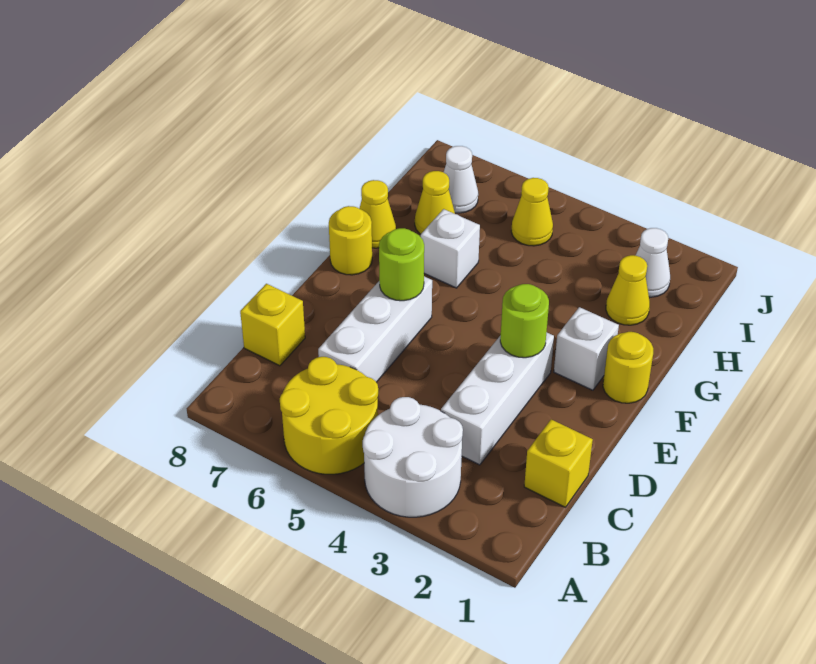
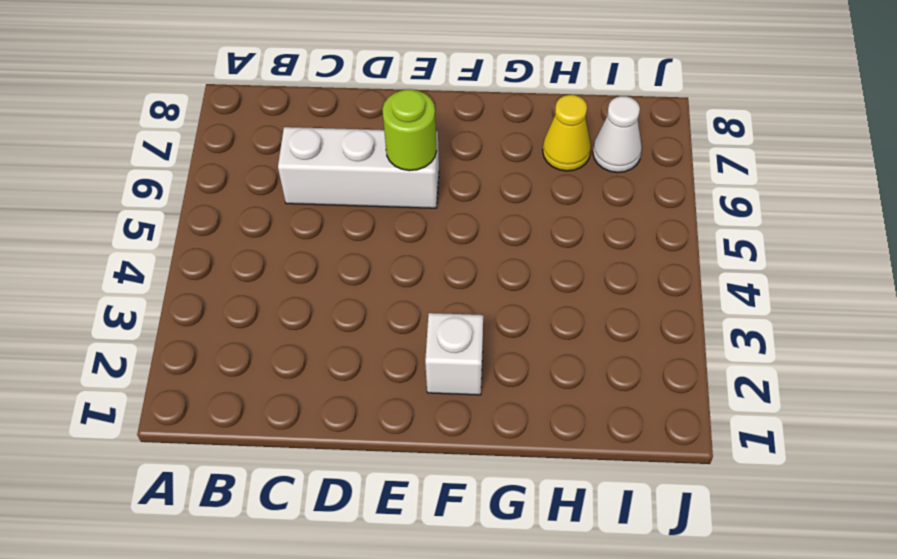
none -> white 2x2 round brick [363,397,463,517]
none -> yellow 2x2 round brick [280,357,378,474]
none -> yellow 1x1 brick [524,420,593,507]

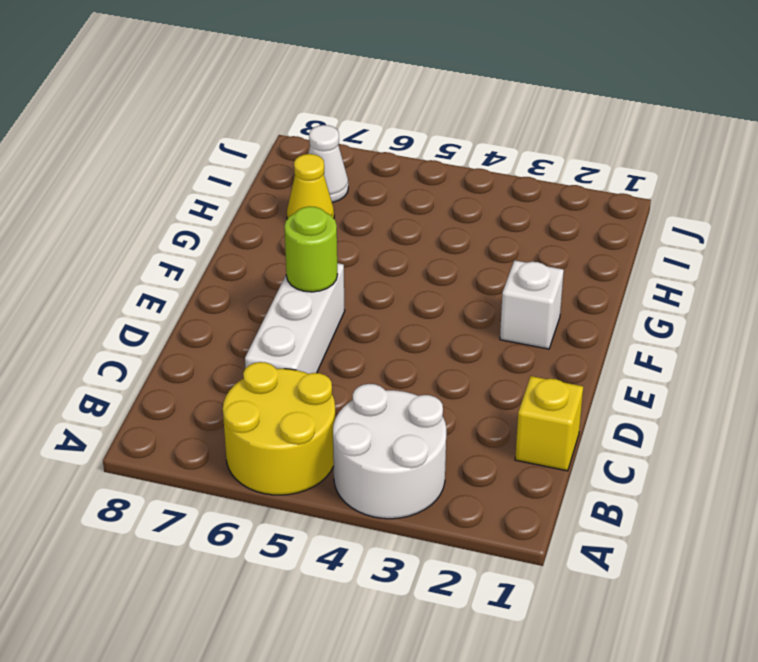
none -> white 1x3 brick [441,332,554,465]
none -> yellow 1x1 brick [240,284,305,366]
none -> yellow 1x1 round brick [603,332,653,403]

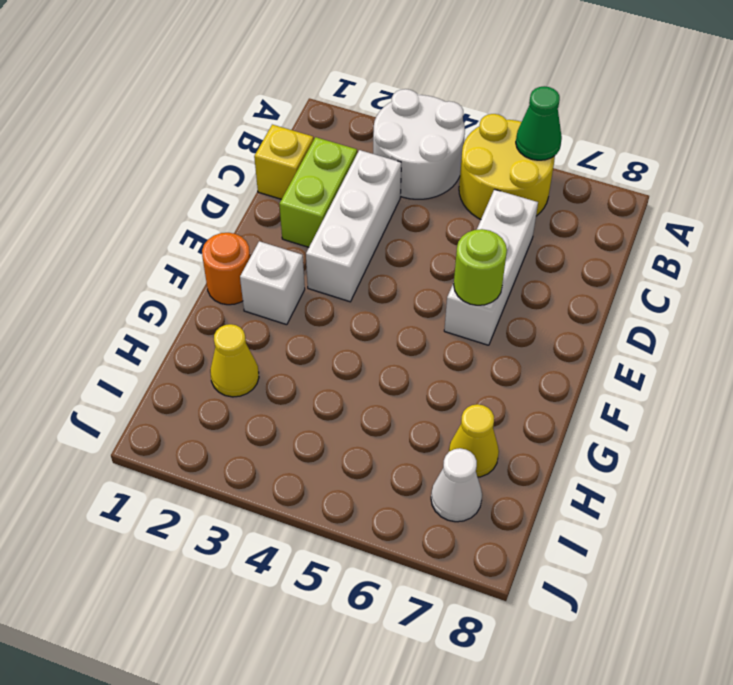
green 1x1 cone [516,86,562,160] -> none
lime 1x2 brick [279,137,357,247] -> none
orange 1x1 round brick [202,233,250,305] -> yellow 1x1 round brick [603,332,653,403]
none -> yellow 1x1 brick [240,284,305,366]
none -> yellow 1x1 round brick [329,206,372,275]
none -> white 1x1 brick [421,209,480,288]

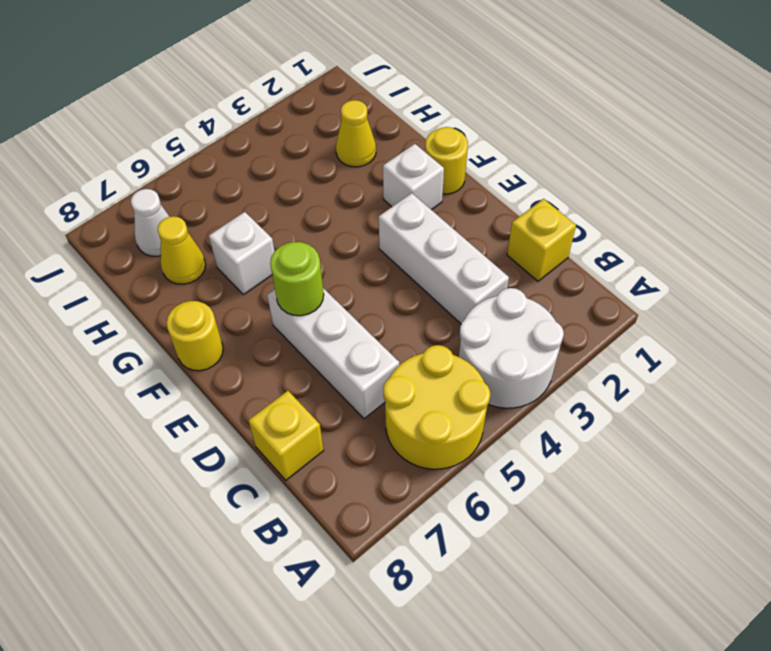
none -> yellow 1x1 cone [359,180,396,248]
none -> white 1x1 cone [635,228,670,297]
none -> yellow 1x1 cone [511,178,553,246]

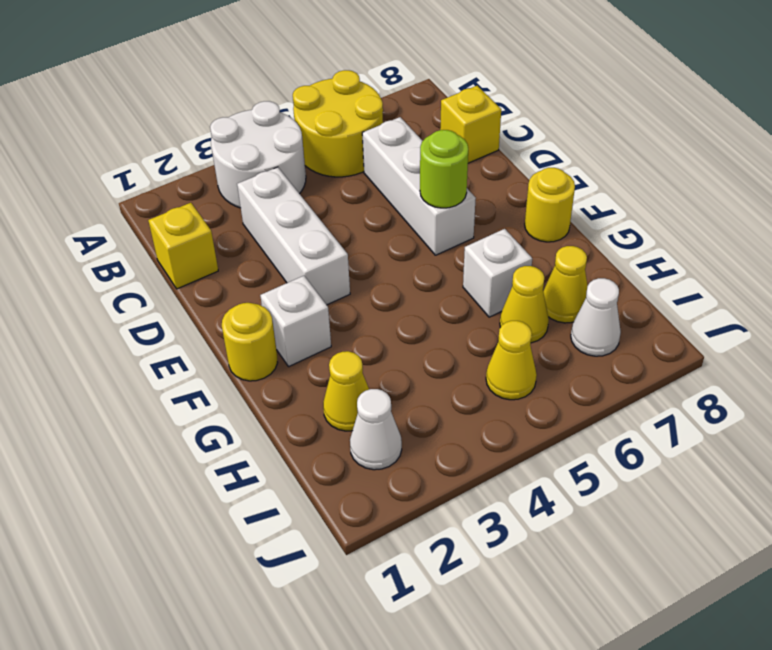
yellow 1x1 cone [500,266,549,343] -> yellow 1x1 cone moved to [359,180,396,248]
none -> lime 1x1 round brick [500,284,549,358]

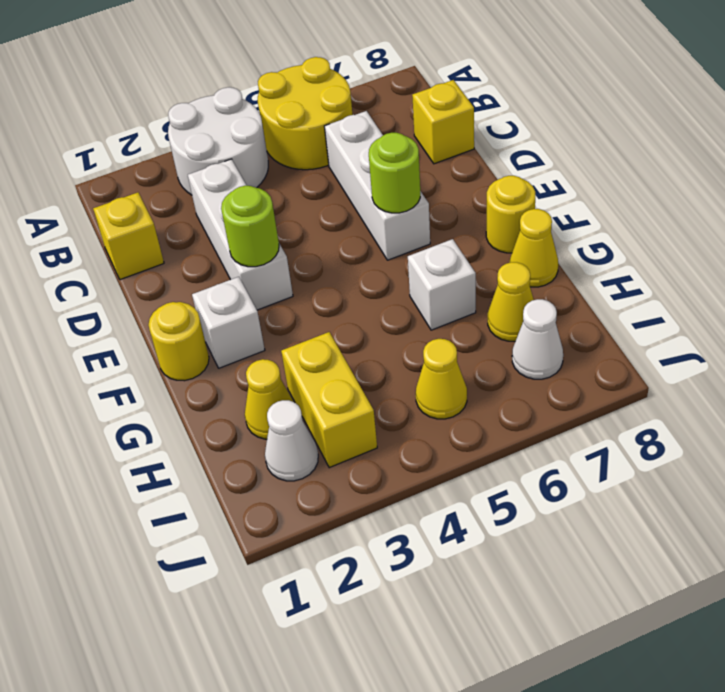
yellow 1x2 brick [281,332,377,468] -> none

